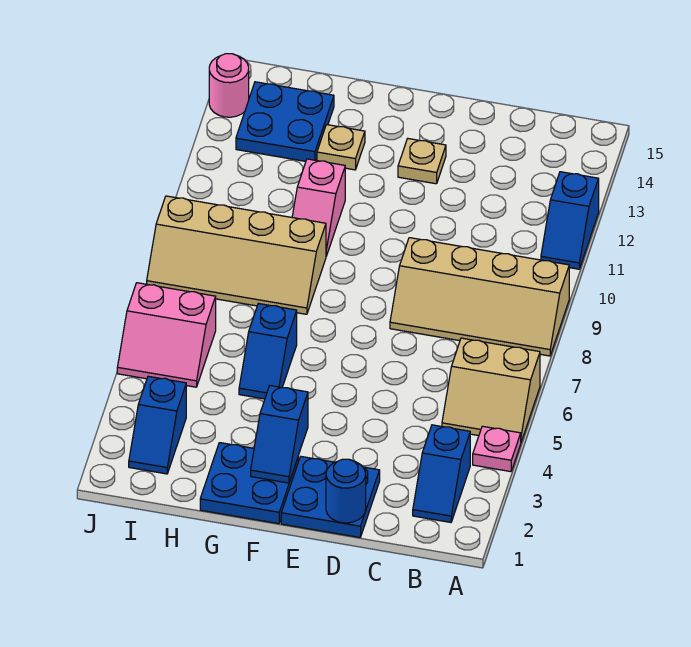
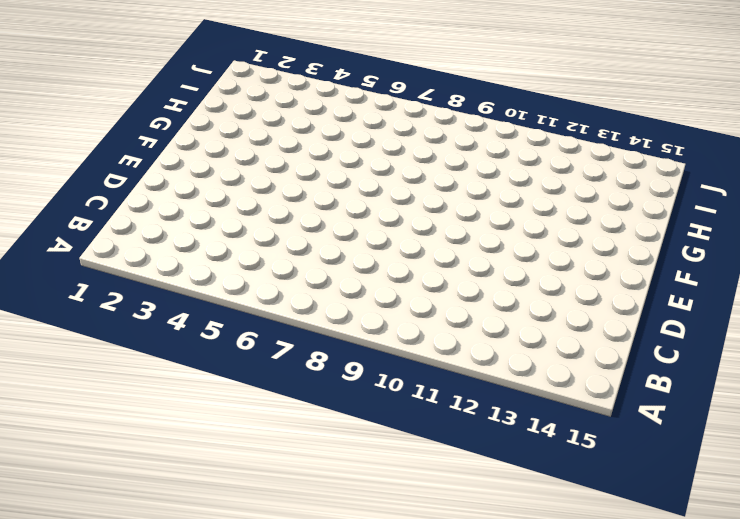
none -> pink 1x1 plate [473,426,521,472]
none -> tan 2x2 slope [442,338,540,442]
none -> tan 2x4 slope [390,238,569,356]

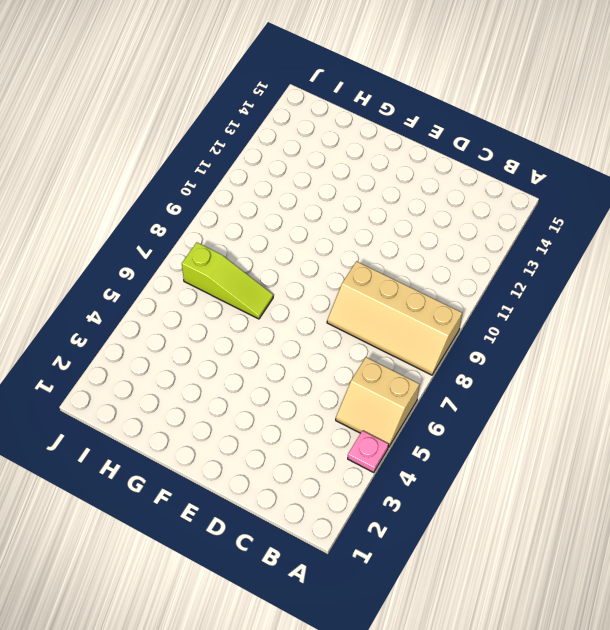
lime 1x3 slope [182,242,273,319] -> none
none -> blue 1x2 slope [541,172,599,269]
none -> blue 1x2 slope [413,425,470,522]
none -> blue 2x2 plate [281,457,380,537]

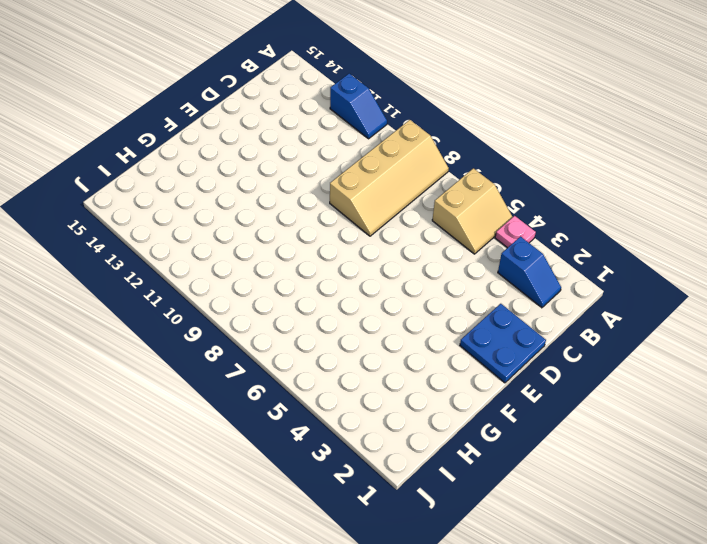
none -> tan 1x1 plate [398,139,446,184]
none -> blue 2x2 plate [200,443,298,524]
none -> blue 1x2 slope [239,303,297,399]

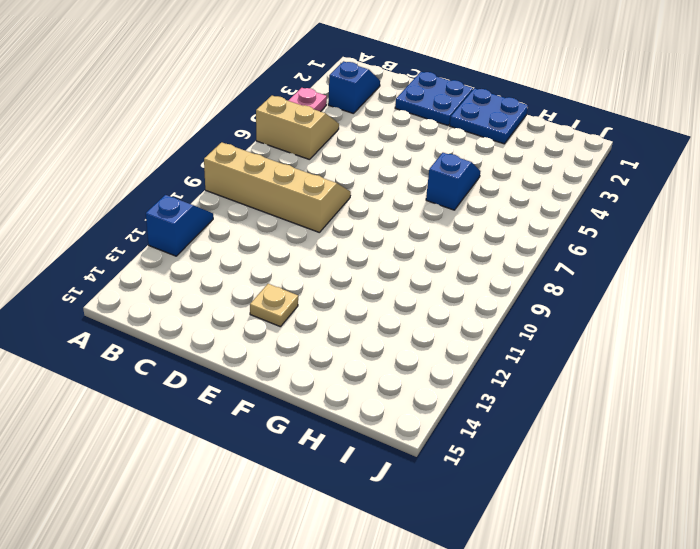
none -> tan 2x4 slope [147,196,326,314]
none -> pink 1x2 slope [292,159,345,256]
none -> tan 1x1 plate [317,125,365,170]

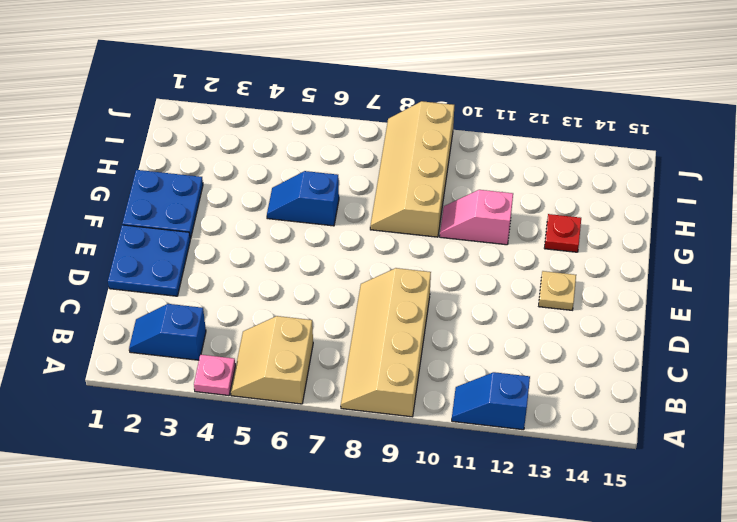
red 1x1 plate [544,214,581,252] -> tan 1x1 plate [317,125,365,170]
none -> blue 2x2 plate [236,82,334,161]
none -> blue 1x2 slope [129,376,186,474]
none -> pink 2x2 slope [117,283,216,387]

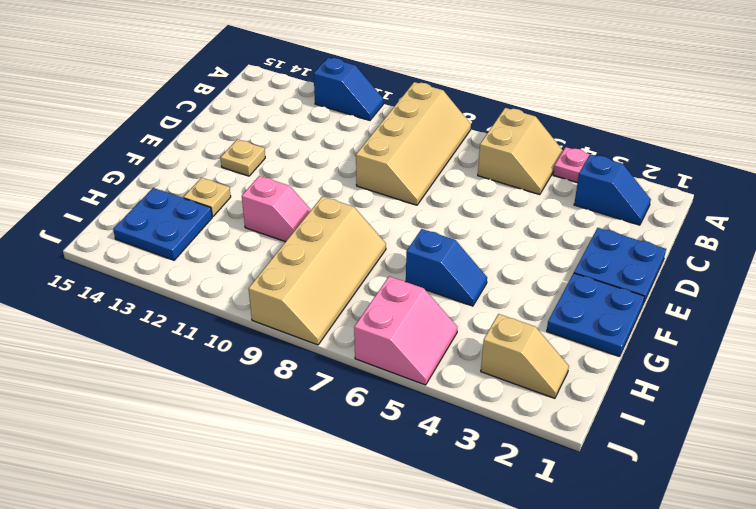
tan 1x2 slope [481,314,569,398] -> blue 1x2 slope [129,376,186,474]
none -> pink 1x1 round brick [209,54,249,117]
none -> blue 1x1 round brick [326,459,366,523]
none -> blue 1x2 slope [251,386,308,483]

